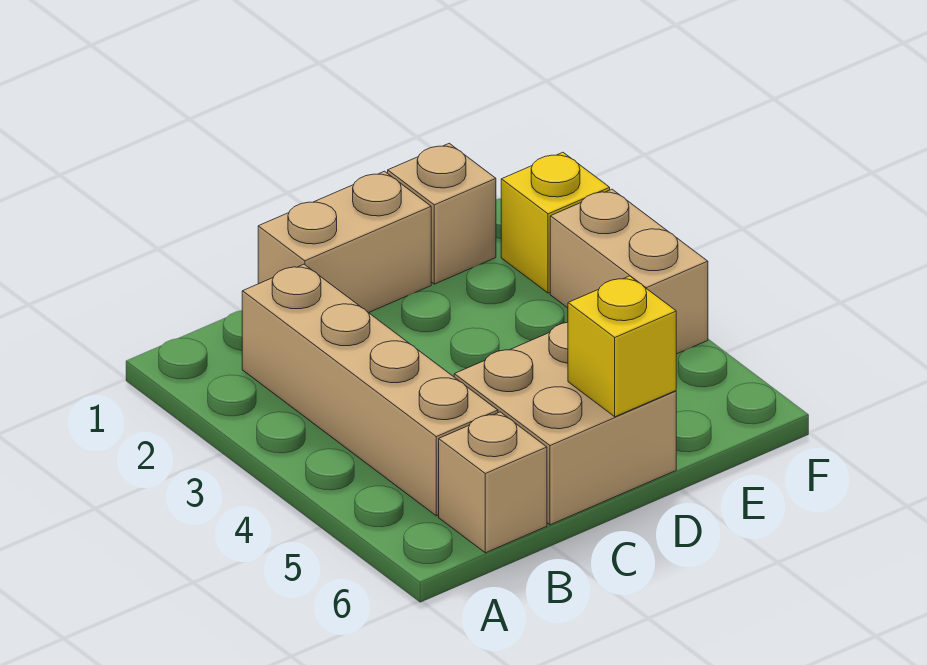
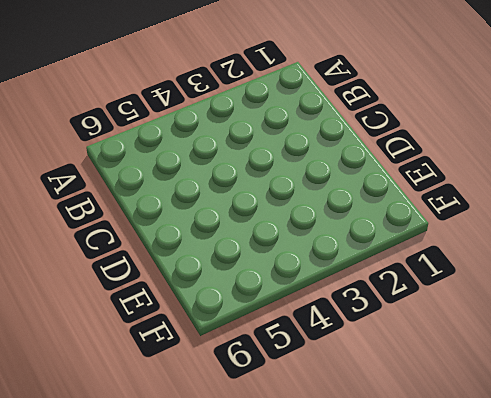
none -> tan 1x4 brick [242,264,498,516]
none -> tan 1x1 brick [439,412,547,553]

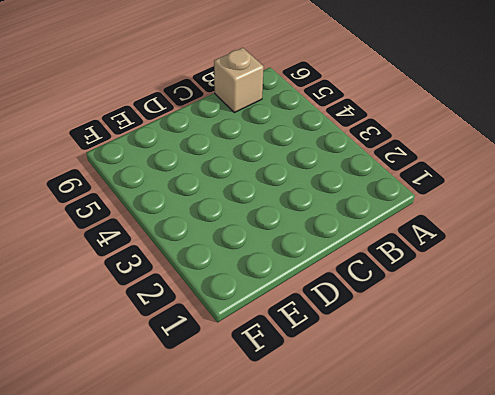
none -> tan 1x4 brick [242,264,498,516]
none -> tan 1x2 brick [258,171,431,313]

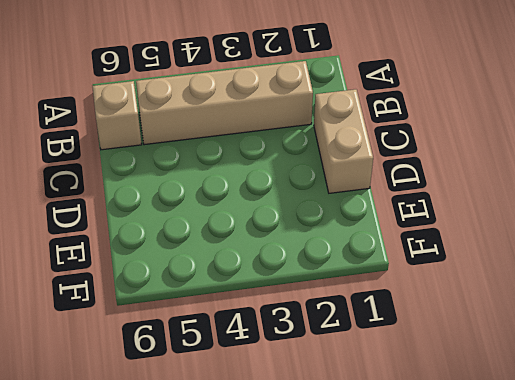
none -> tan 2x2 brick [454,322,676,525]
none -> tan 1x1 brick [388,143,496,284]

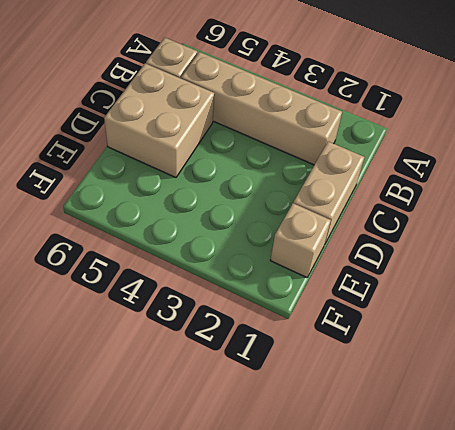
none -> yellow 1x1 brick [501,152,610,293]
none -> tan 1x2 brick [550,189,708,354]

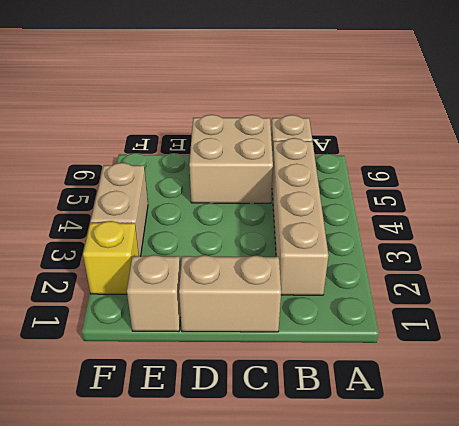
none -> yellow 1x1 brick [568,276,676,417]

